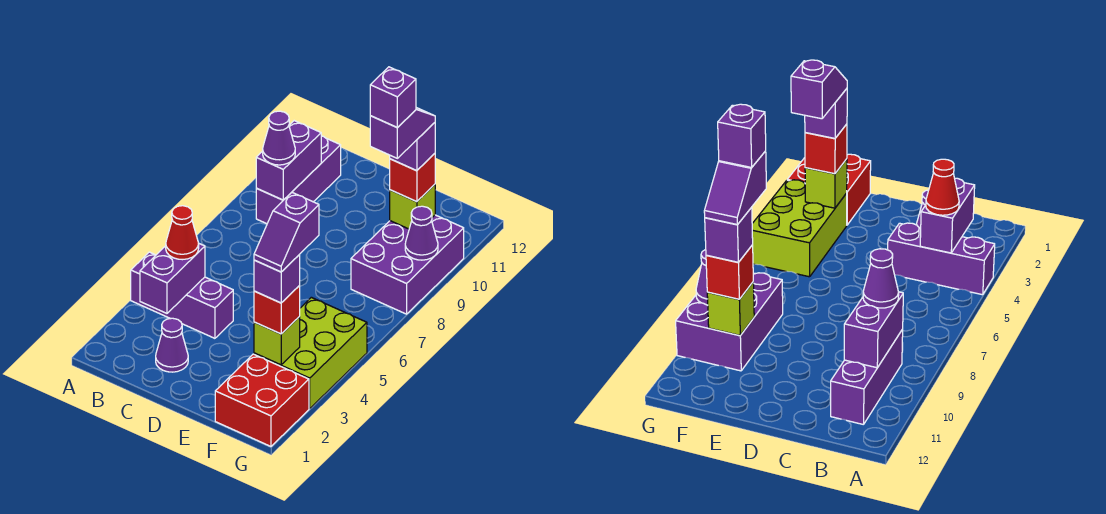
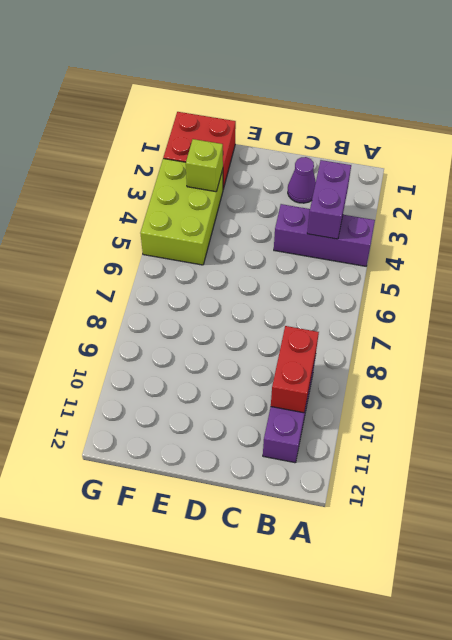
red 1x2 brick [271,326,319,413] -> purple 1x2 brick [256,121,321,200]
none -> purple 2x3 brick [351,215,464,314]
none -> lime 1x1 brick [390,184,435,229]
none -> purple 1x1 cone [405,206,438,260]

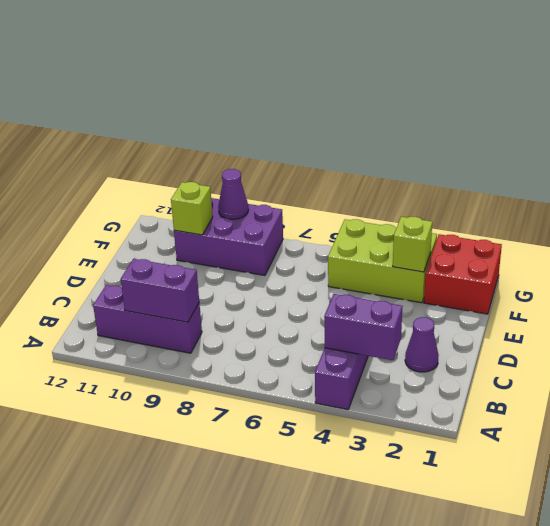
none -> red 1x1 cone [166,206,199,260]
none -> purple 1x1 cone [263,111,295,165]
none -> red 1x1 brick [254,286,300,334]

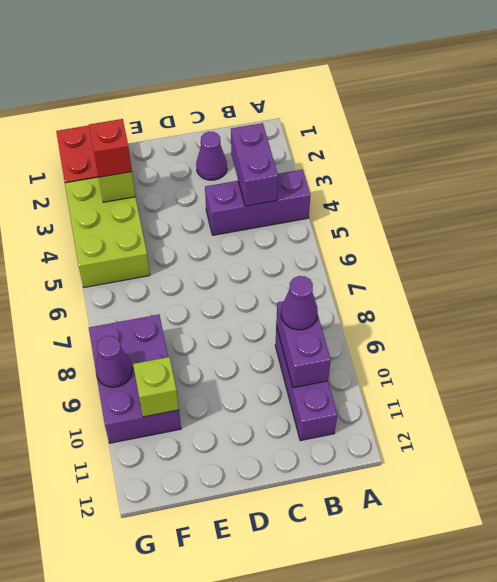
none -> red 1x1 cone [166,206,199,260]
none -> red 1x1 brick [390,154,435,202]
none -> purple 1x1 brick [254,255,300,303]

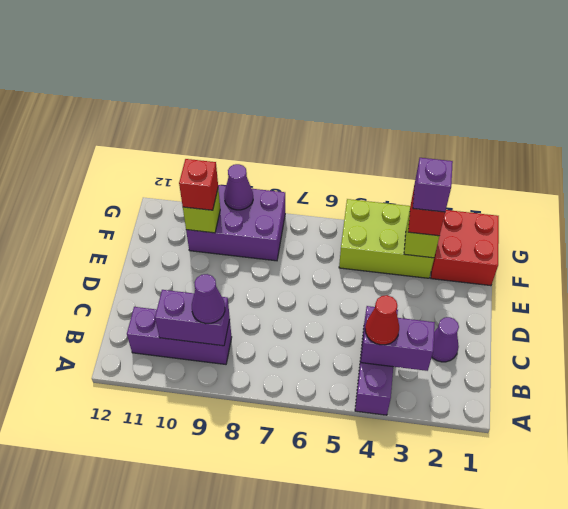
none -> purple 1x1 brick [390,123,435,171]
none -> purple 1x2 slope [254,193,319,272]
none -> purple 1x2 slope [370,108,435,158]

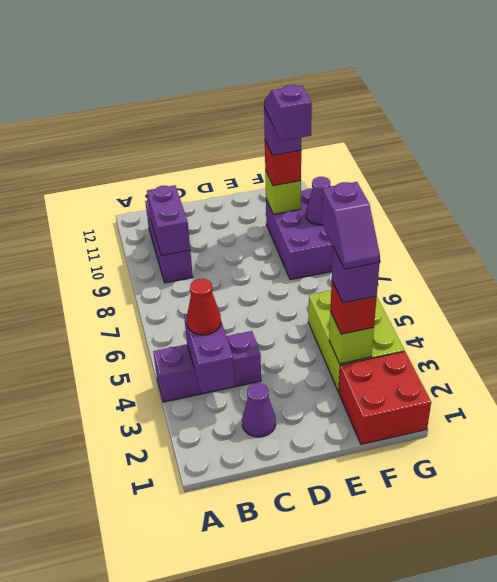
none -> purple 1x1 cone [263,111,295,165]
none -> purple 1x1 brick [370,67,416,128]

